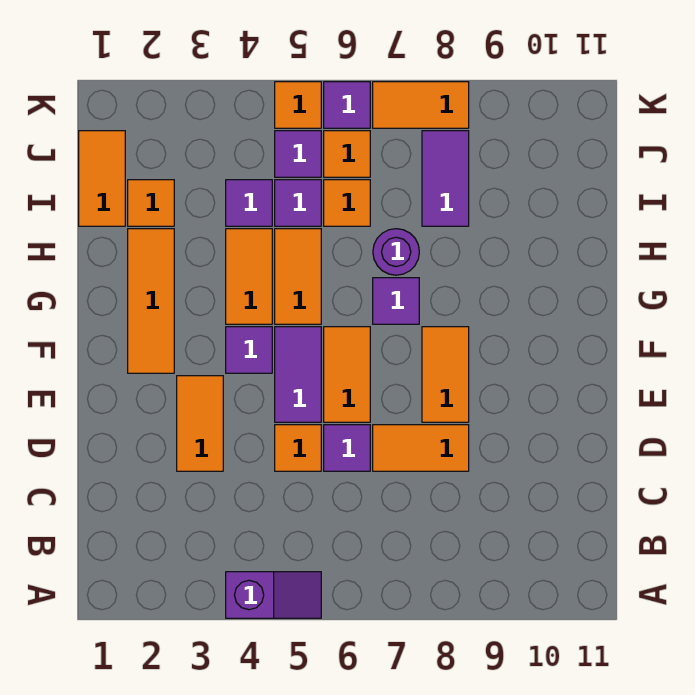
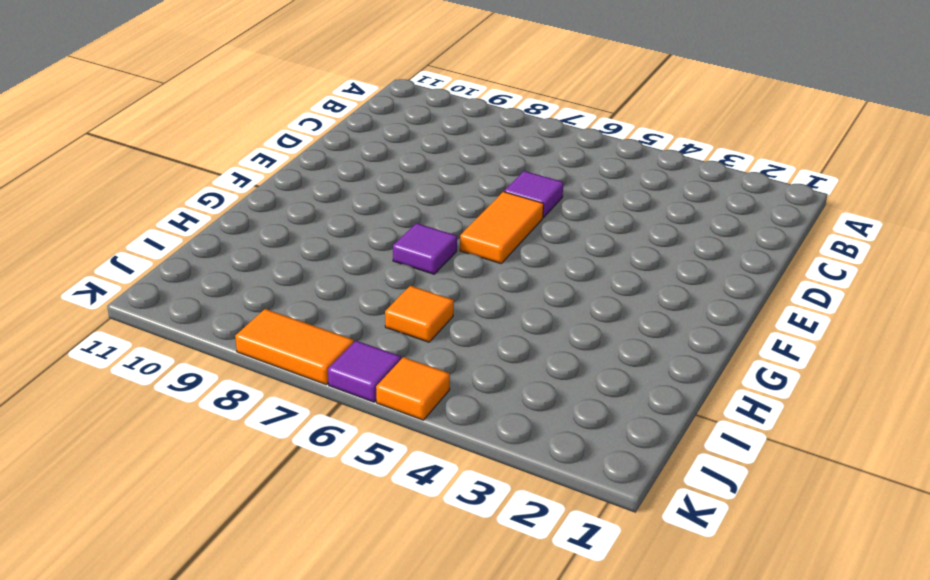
none -> purple 1x2 slope [226,572,321,618]
none -> orange 1x2 tile [177,376,223,471]
none -> orange 1x1 tile [275,425,321,471]

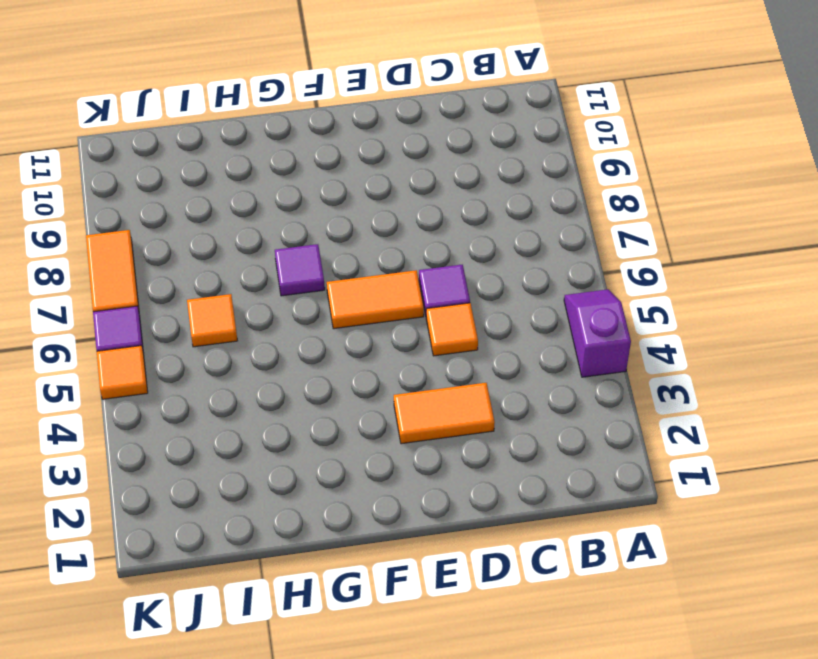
none -> orange 1x2 tile [373,425,469,471]
none -> purple 1x2 tile [275,327,321,422]
none -> orange 1x2 tile [422,327,469,422]

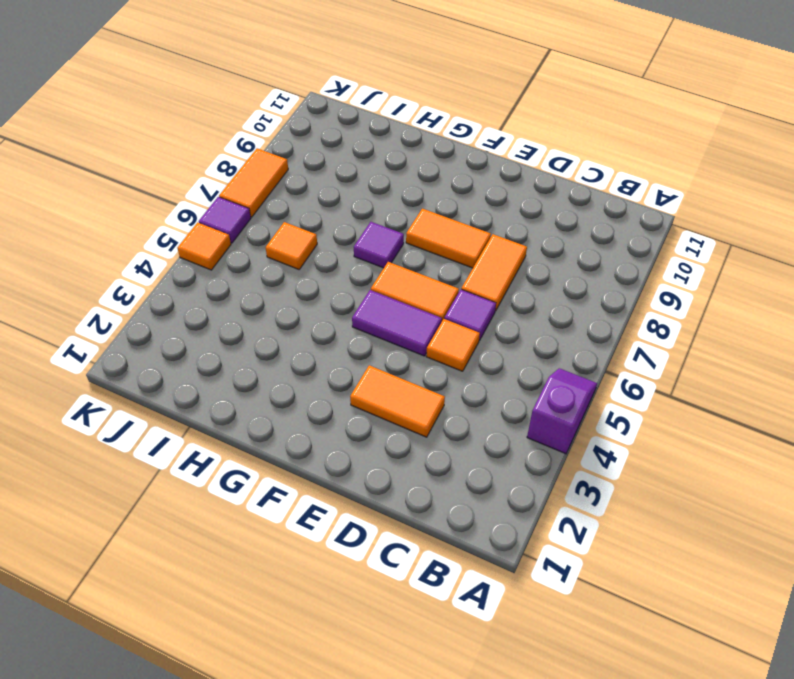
none -> orange 1x3 tile [128,229,174,373]
none -> purple 1x1 tile [226,327,272,373]
none -> orange 1x2 tile [226,229,272,324]

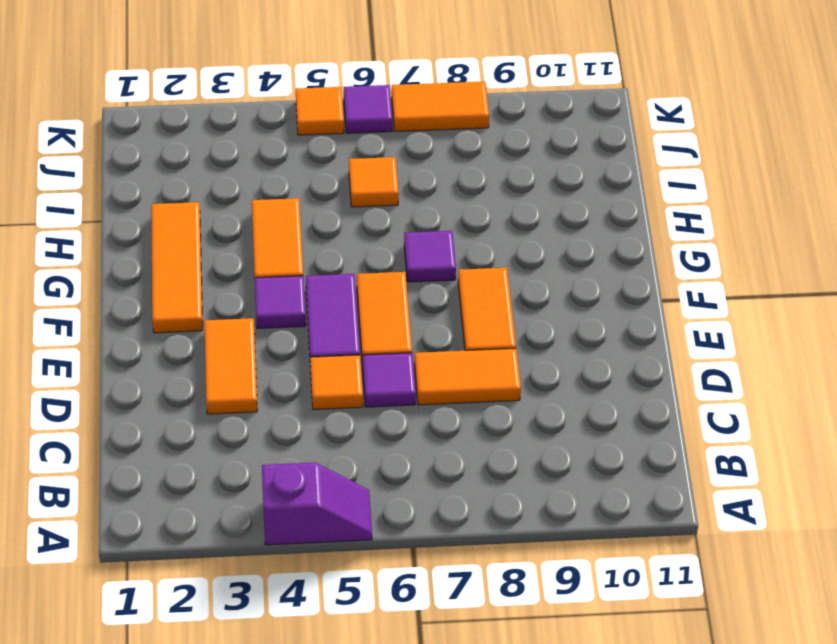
none -> orange 1x2 tile [275,229,321,324]
none -> purple 1x1 round brick [373,229,419,275]
none -> orange 1x2 tile [79,131,125,226]

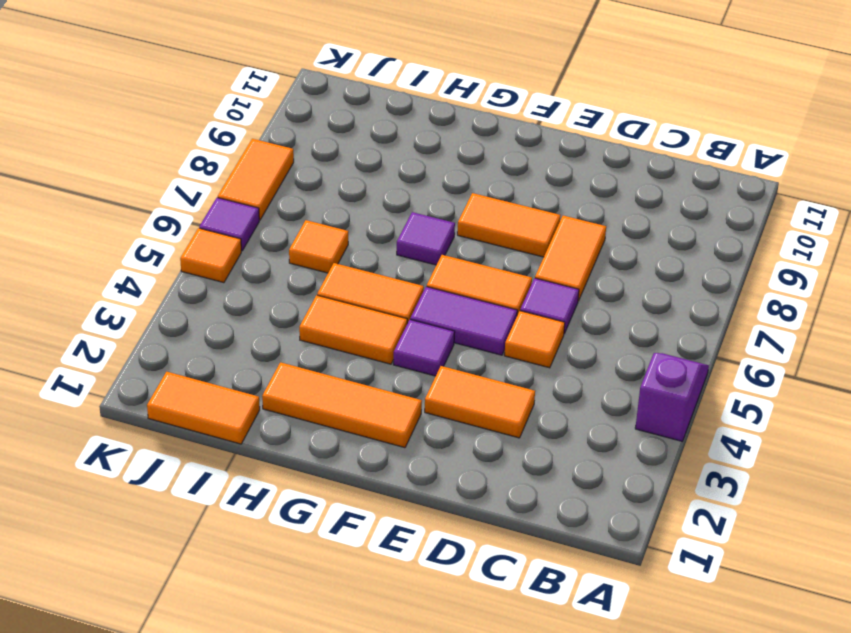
none -> purple 1x1 round brick [373,229,419,275]
none -> orange 1x1 tile [128,180,174,226]
none -> purple 1x1 tile [226,180,272,226]

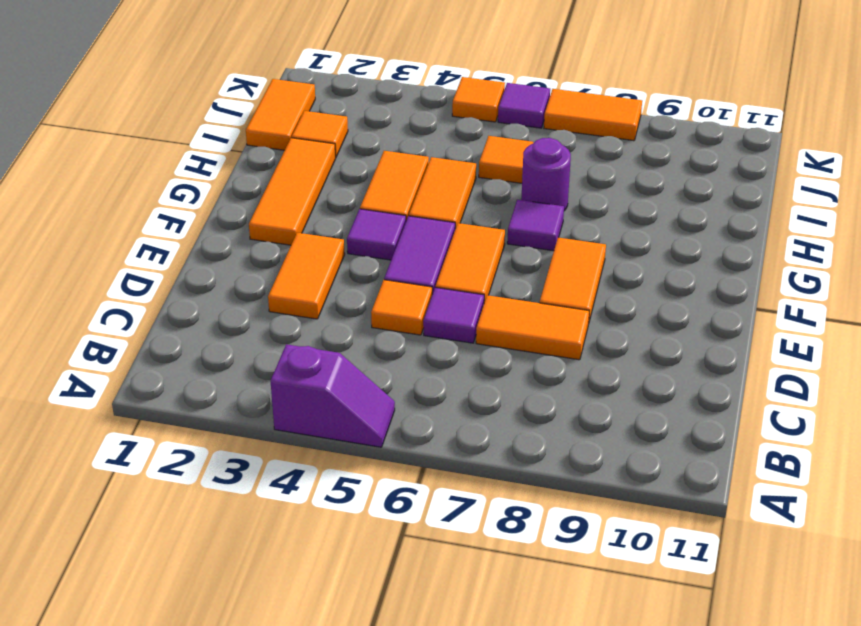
none -> purple 1x1 tile [226,180,272,226]
none -> purple 1x1 tile [275,180,321,226]
none -> purple 1x2 tile [422,131,469,226]

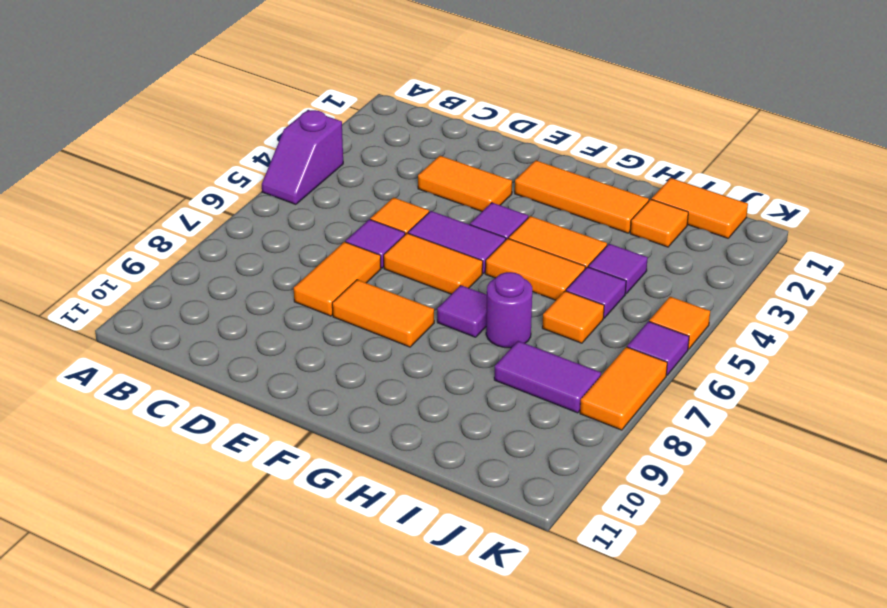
none -> purple 1x1 tile [275,131,321,177]
none -> orange 1x1 tile [324,131,370,177]

